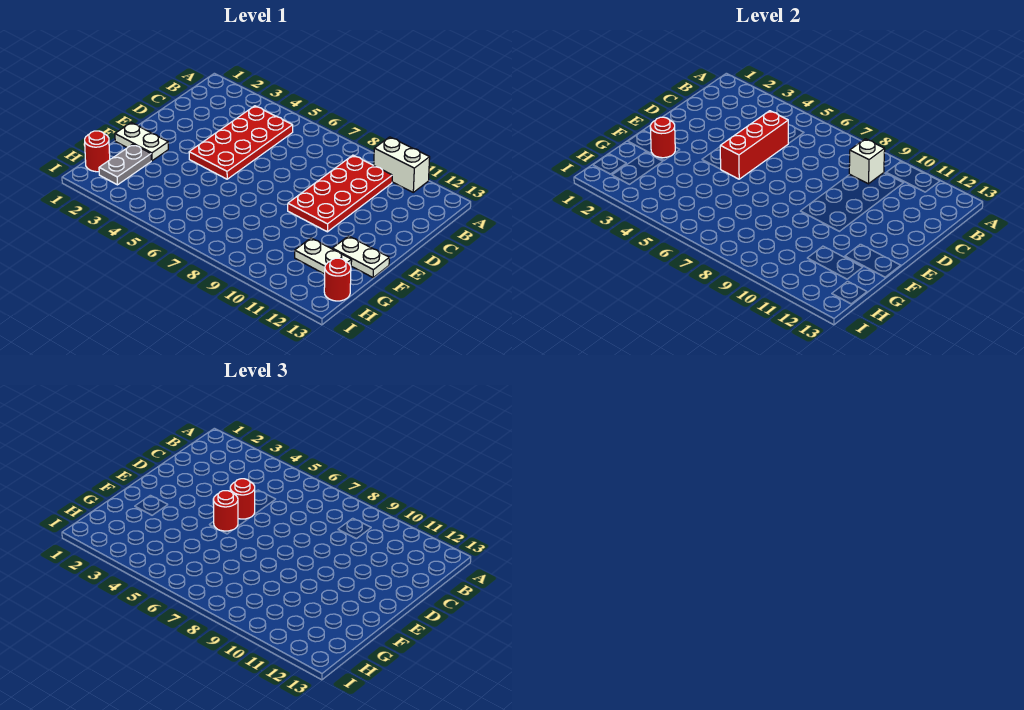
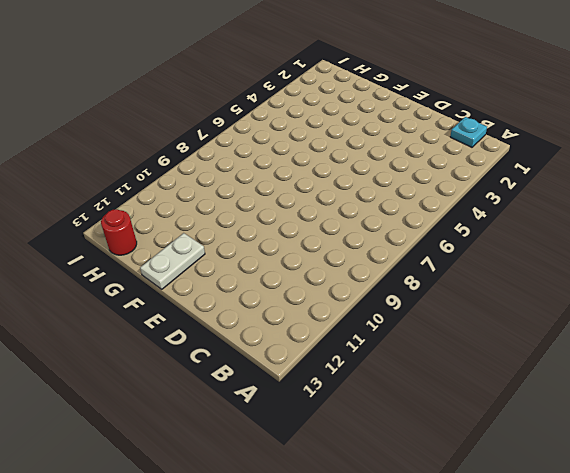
cyan 1x1 plate [450,117,487,147] -> none
none -> white 1x2 brick [374,137,430,192]
none -> red 2x4 plate [189,106,293,179]
none -> red 2x4 plate [288,155,392,232]

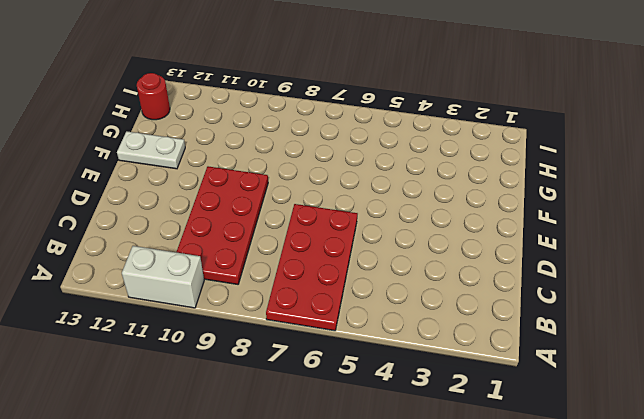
red 2x4 plate [266,204,358,331] -> red 2x4 plate moved to [189,106,293,179]
none -> white 1x2 plate [115,123,168,161]
none -> grey 1x2 plate [99,144,151,185]
none -> white 1x2 plate [295,238,352,274]

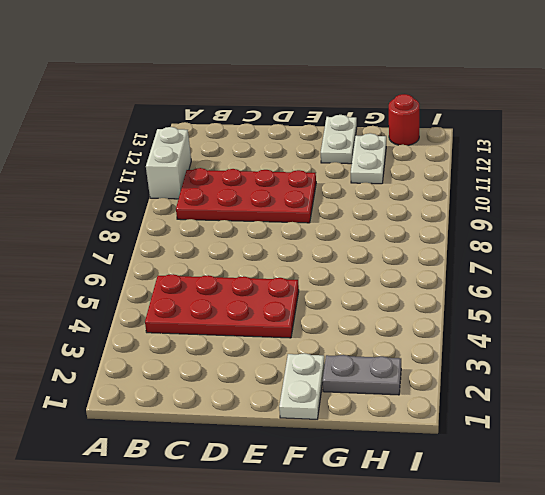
none -> red 1x1 round brick [85,131,110,172]
none -> white 1x1 brick [849,139,885,184]
none -> red 1x3 brick [720,111,788,179]

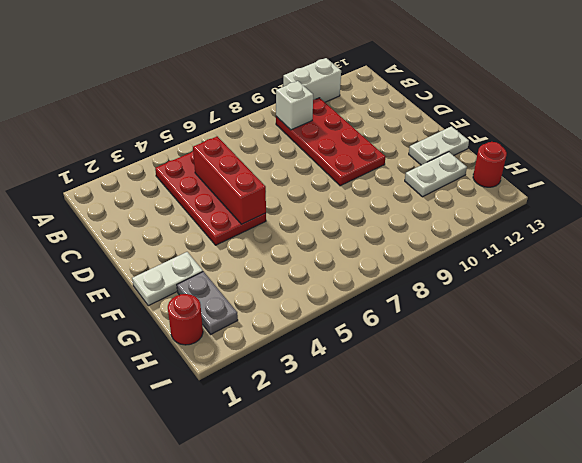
none -> red 1x1 round brick [650,117,675,158]
none -> red 1x1 round brick [230,479,255,519]
none -> red 1x1 round brick [213,491,238,531]

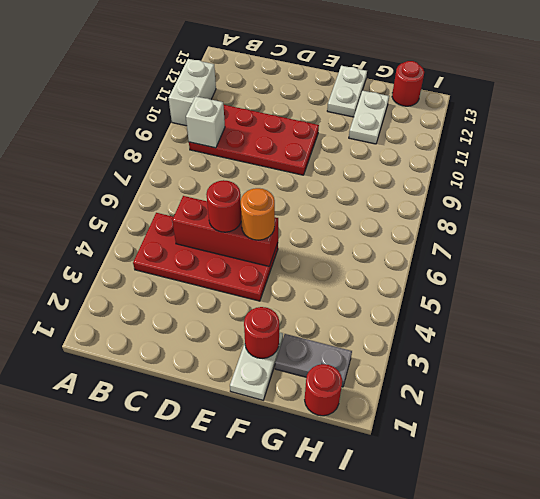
orange 1x1 round brick [241,188,275,240] -> red 1x1 round brick [213,491,238,531]

